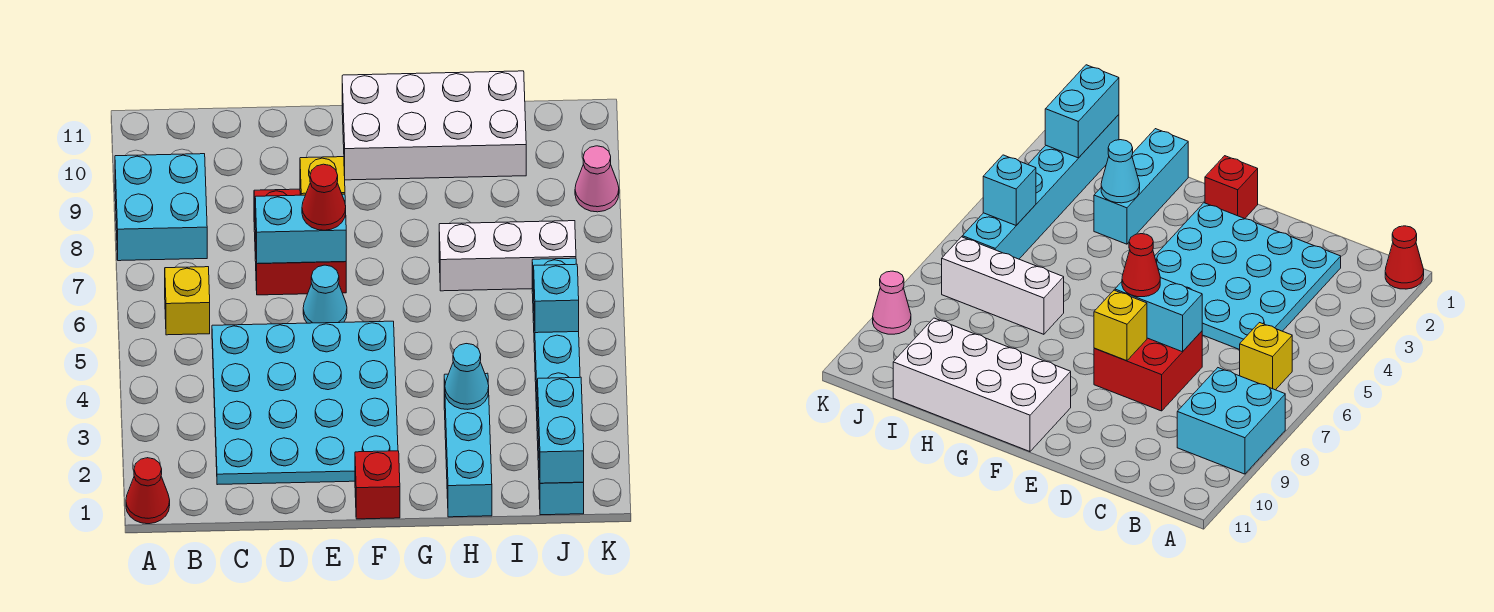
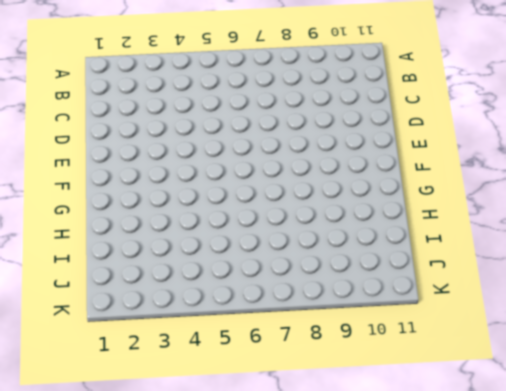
none -> red 1x1 cone [126,458,170,524]
none -> cyan 2x2 brick [115,154,207,261]
none -> yellow 1x1 brick [165,267,210,335]

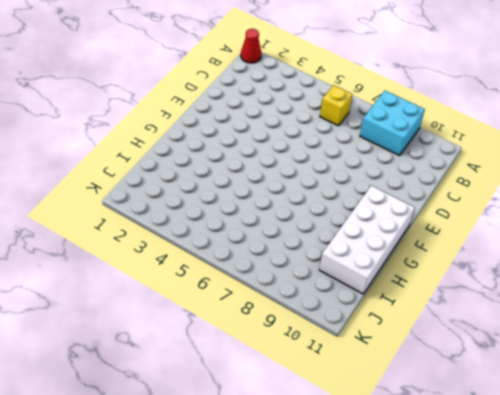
none -> cyan 4x4 plate [212,321,398,485]
none -> red 2x2 brick [254,189,346,295]
none -> cyan 1x1 cone [303,265,347,323]

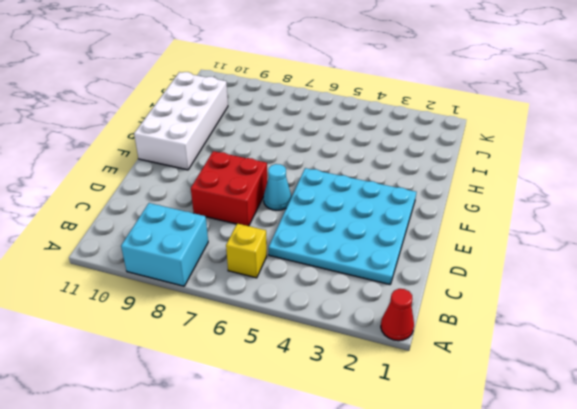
none -> red 1x1 brick [355,451,400,519]
none -> cyan 1x3 brick [444,373,492,517]
none -> white 1x3 brick [439,221,576,291]

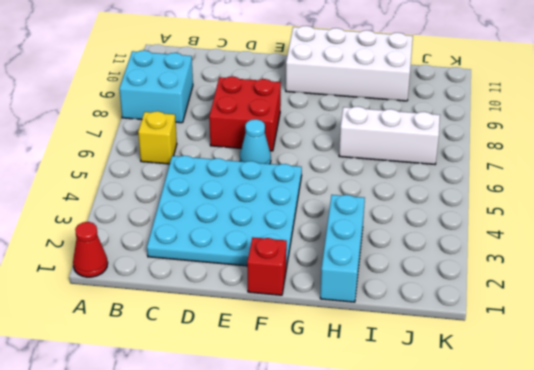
none -> cyan 1x6 brick [532,258,584,515]
none -> pink 1x1 cone [575,146,619,212]
none -> cyan 1x2 brick [255,194,346,264]

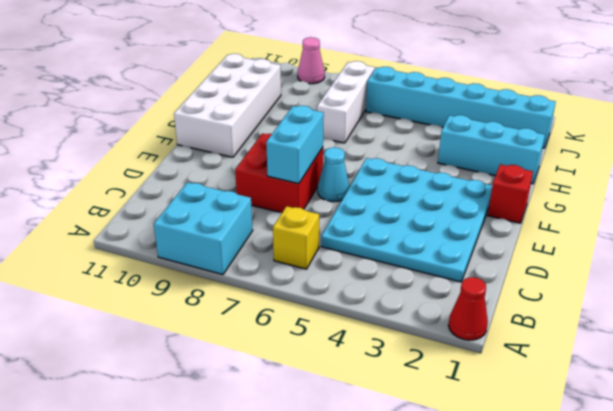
none -> yellow 1x1 brick [300,157,345,195]
none -> cyan 1x1 cone [445,344,489,409]
none -> cyan 1x2 brick [538,377,584,483]

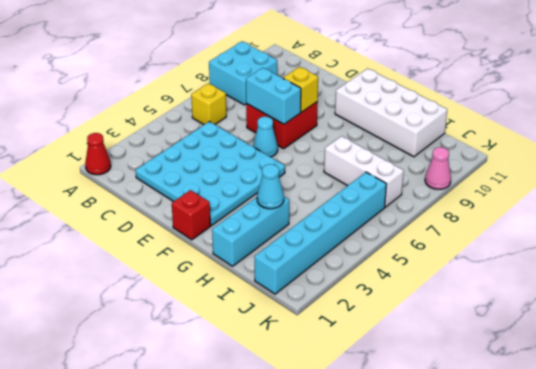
none -> cyan 1x2 brick [538,377,584,483]
none -> cyan 1x1 brick [534,264,579,333]
none -> red 1x1 cone [302,164,346,230]

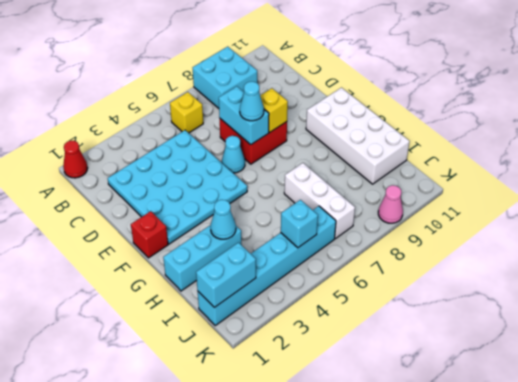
cyan 1x1 cone [240,82,264,121] -> red 1x1 cone [302,164,346,230]

